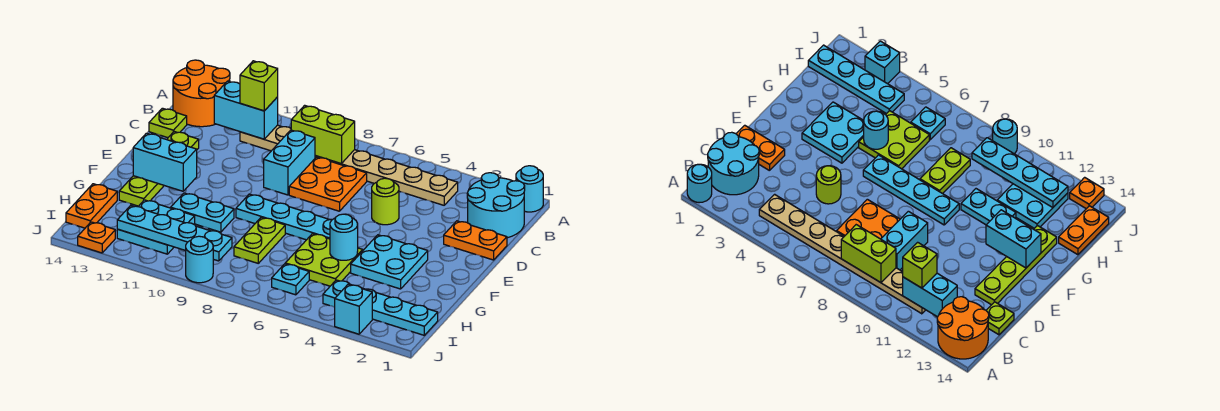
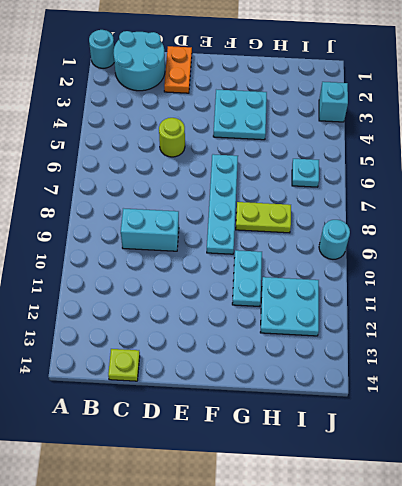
none -> orange 2x2 round brick [173,60,230,127]
none -> tan 1x8 plate [240,125,458,205]
none -> orange 2x2 plate [289,157,367,211]

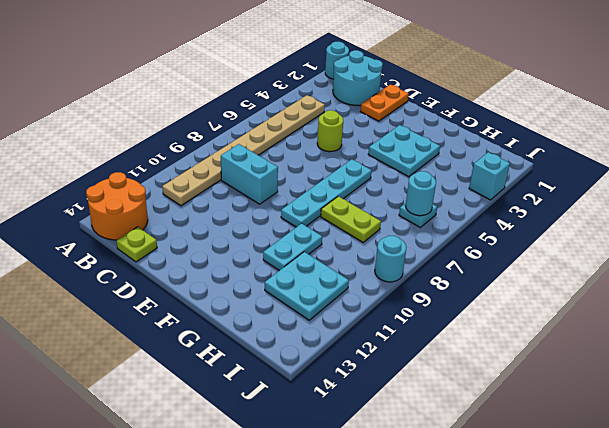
cyan 1x1 round brick [406,171,436,216] -> cyan 1x1 round brick moved to [330,214,358,260]
none -> orange 2x2 plate [289,157,367,211]
none -> lime 1x4 plate [119,132,199,206]
none -> lime 2x2 plate [285,234,363,286]

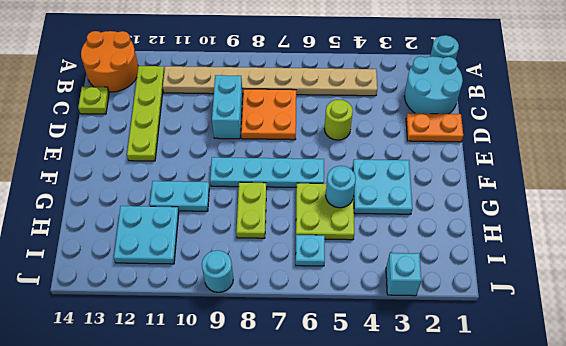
lime 1x4 plate [127,66,164,161] -> lime 1x4 plate moved to [119,132,199,206]
none -> orange 1x2 plate [66,184,117,228]
none -> cyan 1x4 plate [323,280,438,335]
none -> orange 1x1 plate [78,222,115,253]

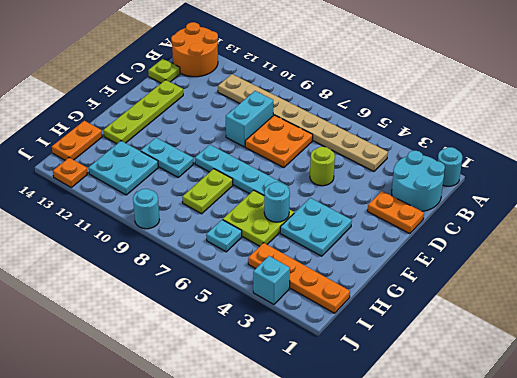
orange 1x4 plate [248,243,350,313] -> cyan 1x4 plate [323,280,438,335]
none -> lime 1x2 brick [291,105,355,164]
none -> cyan 1x2 brick [214,81,278,139]
none -> cyan 1x2 brick [133,133,197,191]

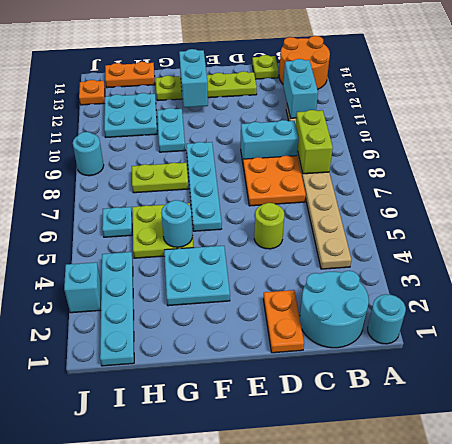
none -> cyan 1x4 plate [117,206,232,261]
none -> lime 1x1 brick [240,61,278,111]

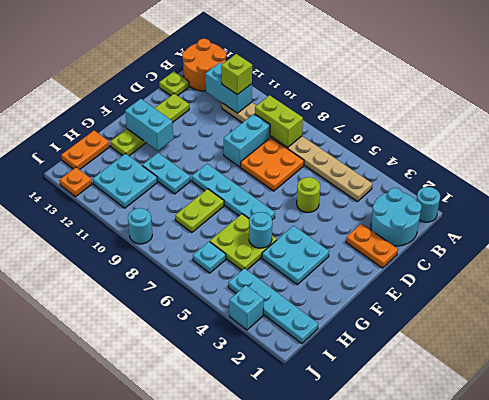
none -> cyan 1x4 plate [117,206,232,261]

